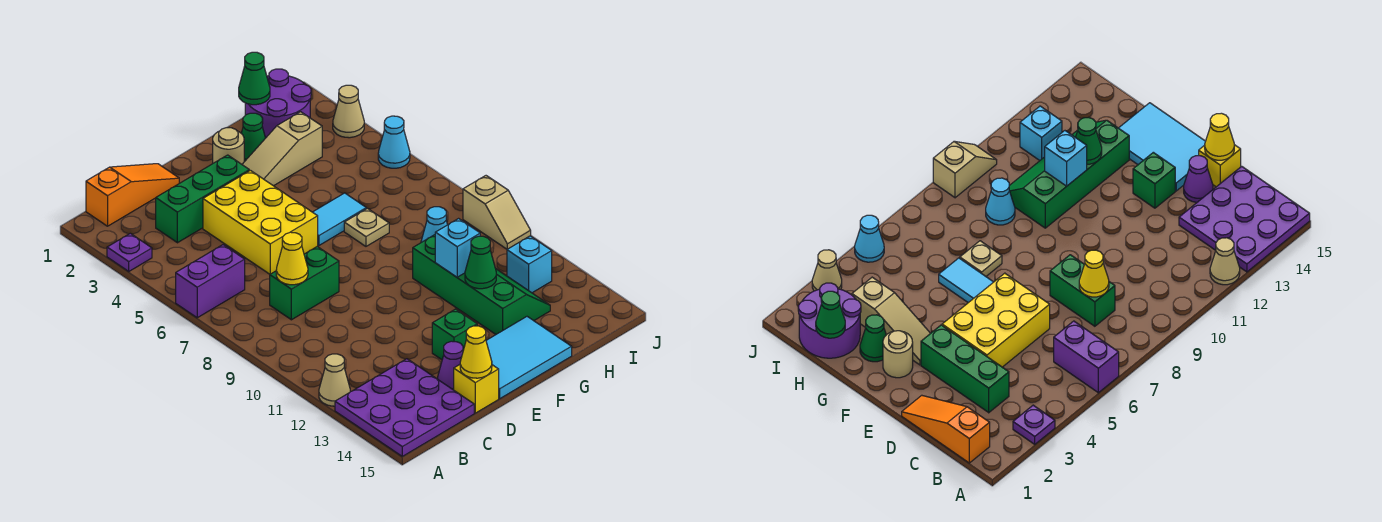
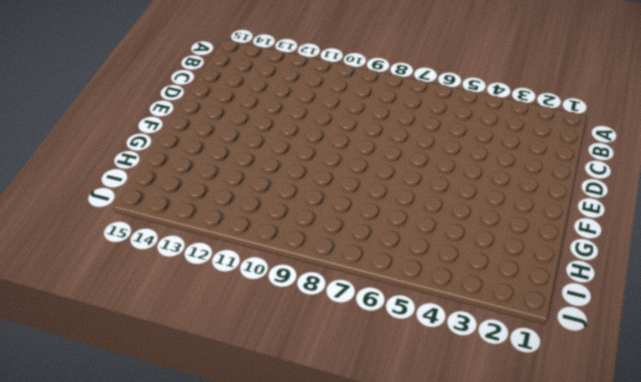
none -> purple 1x1 plate [107,233,152,271]
none -> purple 1x2 brick [176,245,245,318]
none -> tan 1x1 cone [319,354,350,406]

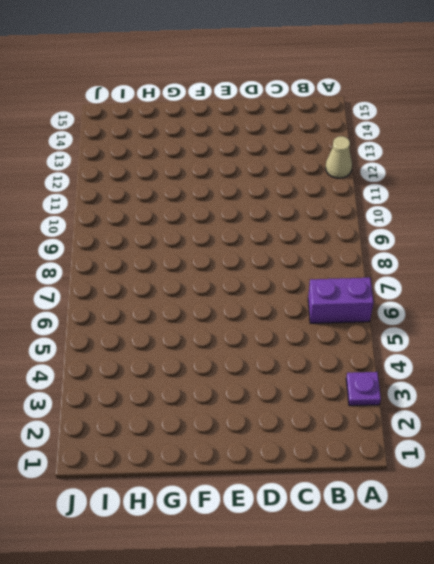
none -> purple 3x3 plate [335,359,474,456]
none -> orange 1x3 slope [86,164,179,226]
none -> green 1x3 brick [156,155,249,243]

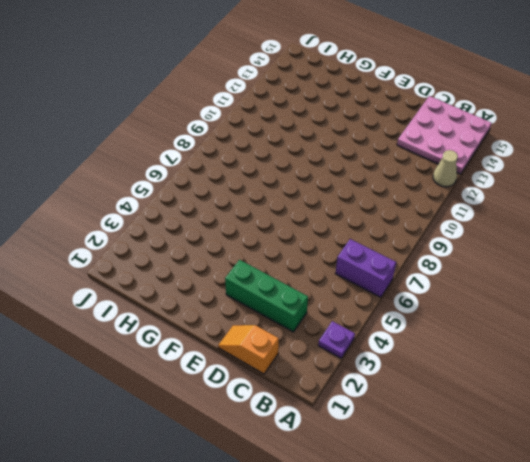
pink 3x3 plate [397,96,491,174] -> purple 3x3 plate [335,359,474,456]
orange 1x2 slope [218,325,279,374] -> orange 1x3 slope [86,164,179,226]
none -> green 1x2 brick [270,246,339,320]
none -> yellow 2x3 brick [203,170,318,274]
none -> purple 1x1 cone [438,341,463,390]

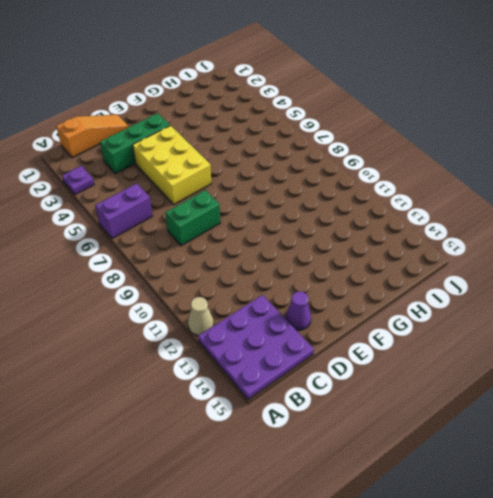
none -> yellow 1x1 brick [454,365,499,413]
none -> green 1x1 brick [432,309,477,360]
none -> cyan 2x3 tile [486,317,572,399]

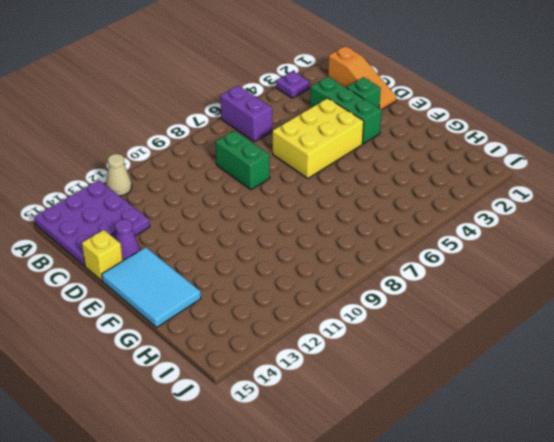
green 1x1 brick [347,77,381,108] -> green 1x1 brick moved to [432,309,477,360]
none -> tan 1x1 round brick [213,128,244,164]
none -> tan 1x3 slope [242,112,322,186]
none -> cyan 1x2 tile [313,193,366,246]

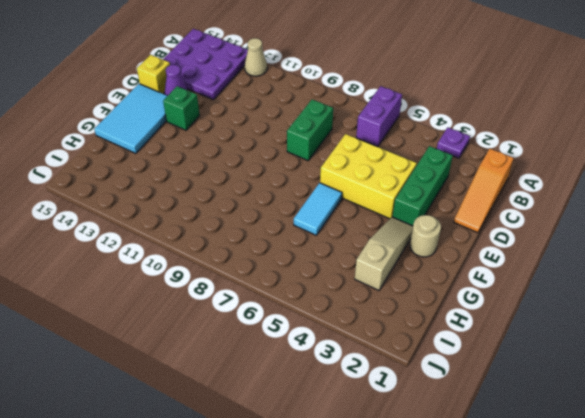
none -> green 1x1 cone [241,113,265,162]
none -> tan 1x1 plate [344,209,389,246]
none -> green 2x4 slope [413,235,550,334]

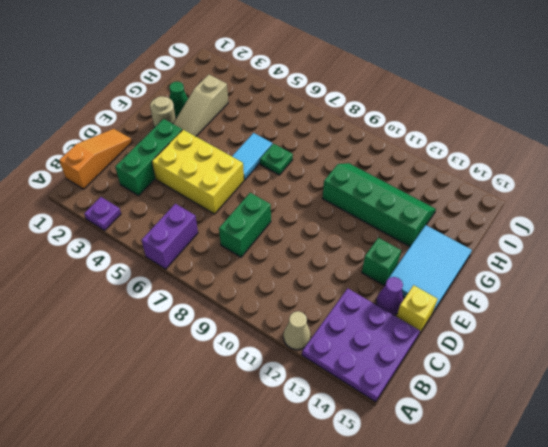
green 1x1 plate [260,144,293,175] -> tan 1x1 plate [344,209,389,246]
none -> purple 2x2 round brick [245,69,311,138]
none -> cyan 1x1 cone [421,207,447,242]
none -> cyan 1x1 brick [507,236,552,293]

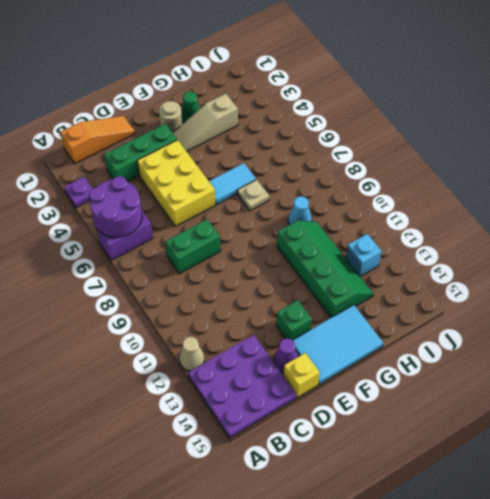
purple 2x2 round brick [89,176,142,237] -> purple 2x2 round brick moved to [245,69,311,138]
none -> tan 1x1 cone [333,85,364,138]
none -> cyan 1x1 cone [378,116,410,168]
none -> tan 1x2 slope [463,176,531,249]

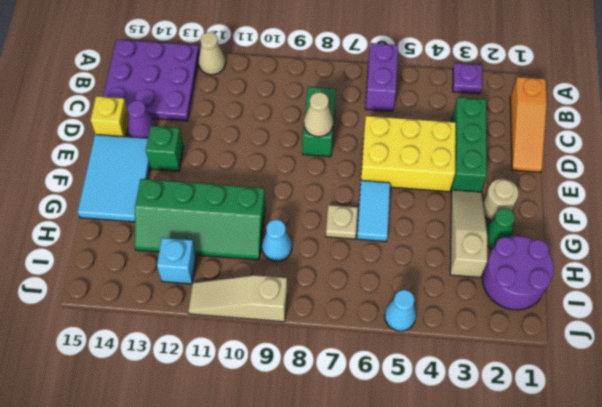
tan 1x1 cone [304,92,333,137] -> tan 1x1 cone moved to [333,85,364,138]
tan 1x3 slope [188,275,287,322] -> tan 1x2 slope [463,176,531,249]
none -> yellow 1x1 cone [276,232,308,285]
none -> yellow 1x1 cone [460,326,492,378]
none -> cyan 1x1 brick [435,219,480,277]

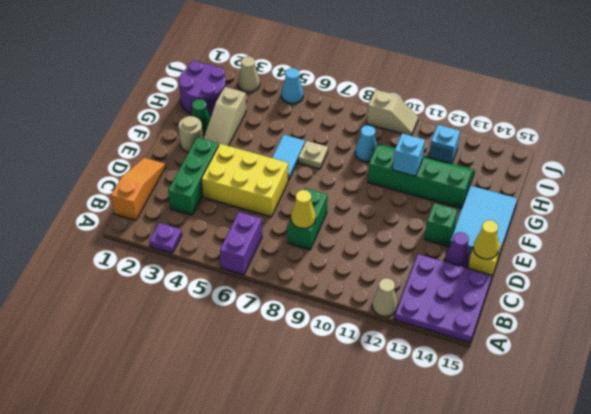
none -> green 1x1 cone [465,236,496,289]
none -> green 1x1 cone [239,52,270,105]

